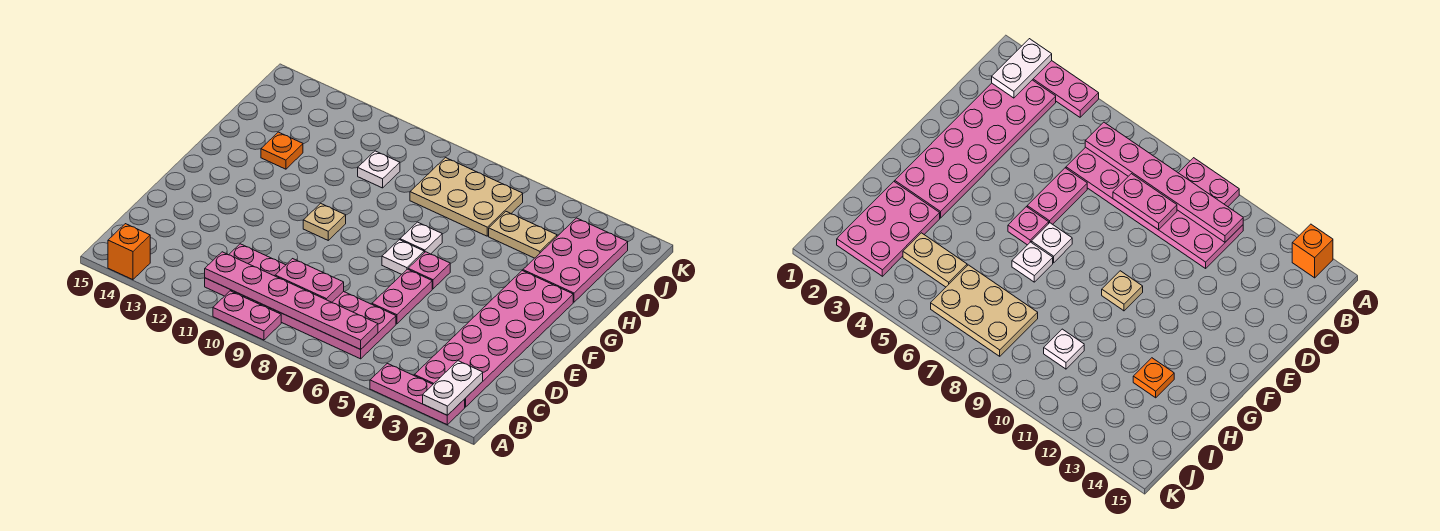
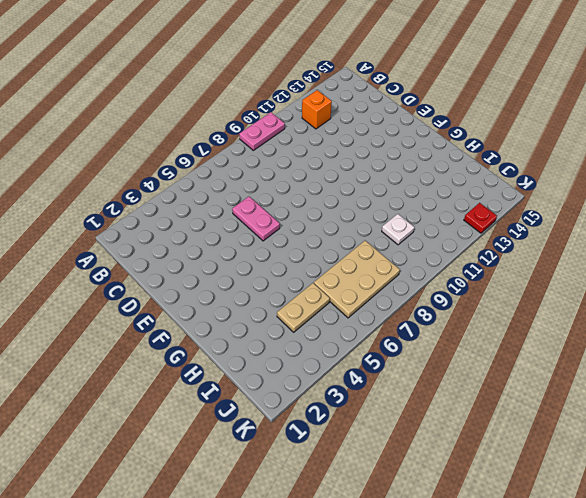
orange 1x1 brick [302,90,332,129] -> orange 1x1 brick moved to [108,224,150,280]
red 1x1 plate [464,203,497,233] -> none
none -> pink 1x3 plate [370,364,465,425]
none -> pink 2x6 plate [414,271,573,407]
none -> pink 2x6 plate [205,244,396,359]

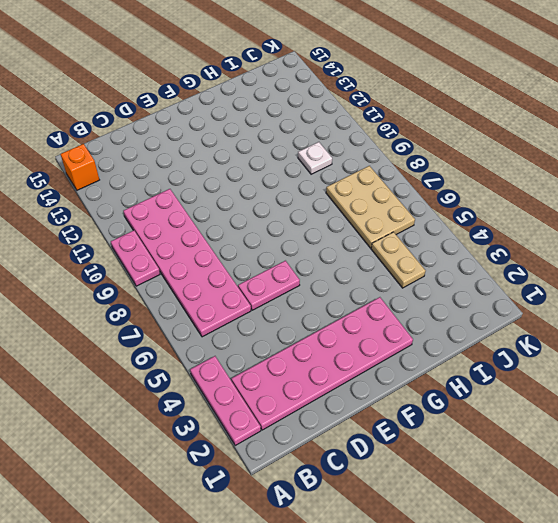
none -> pink 1x1 plate [408,252,450,289]
none -> white 1x1 plate [382,240,424,274]
none -> tan 1x1 plate [303,203,346,240]

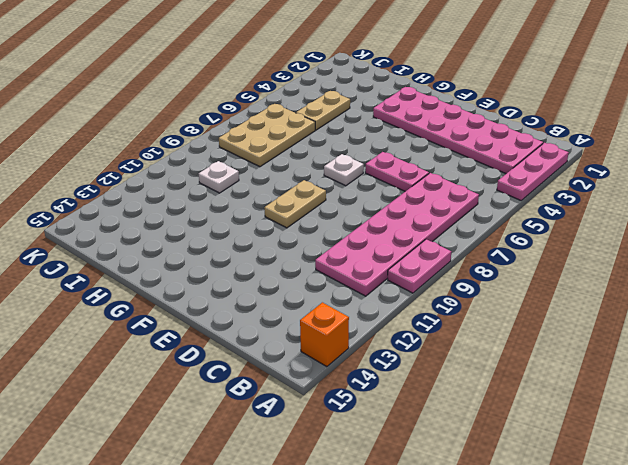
tan 1x2 plate [264,180,326,228] -> tan 1x1 plate [303,203,346,240]
none -> pink 1x1 plate [408,252,450,289]
none -> white 1x1 plate [400,222,442,254]
none -> pink 2x3 plate [523,218,628,302]

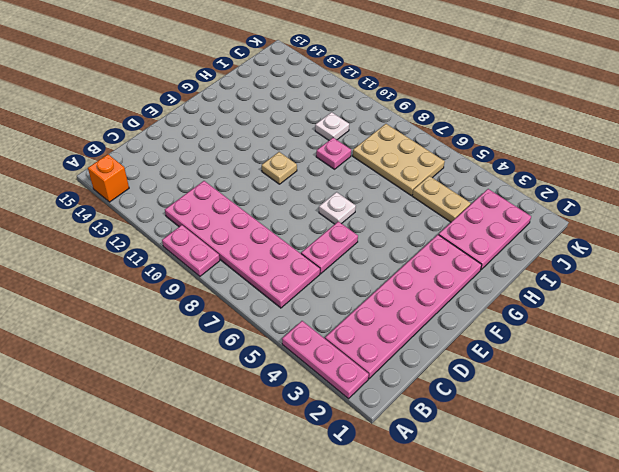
pink 1x1 plate [316,138,351,169] -> pink 1x1 plate moved to [408,252,450,289]
none -> white 1x1 plate [400,222,442,254]
none -> orange 1x1 plate [261,132,303,169]
none -> white 1x2 plate [423,361,483,415]

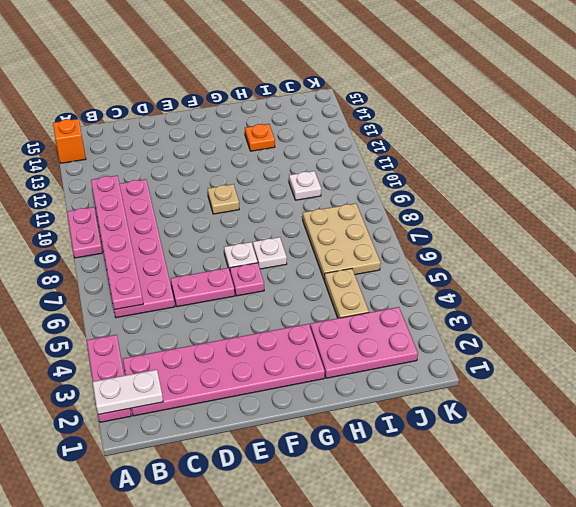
none -> pink 1x2 plate [275,259,344,302]

